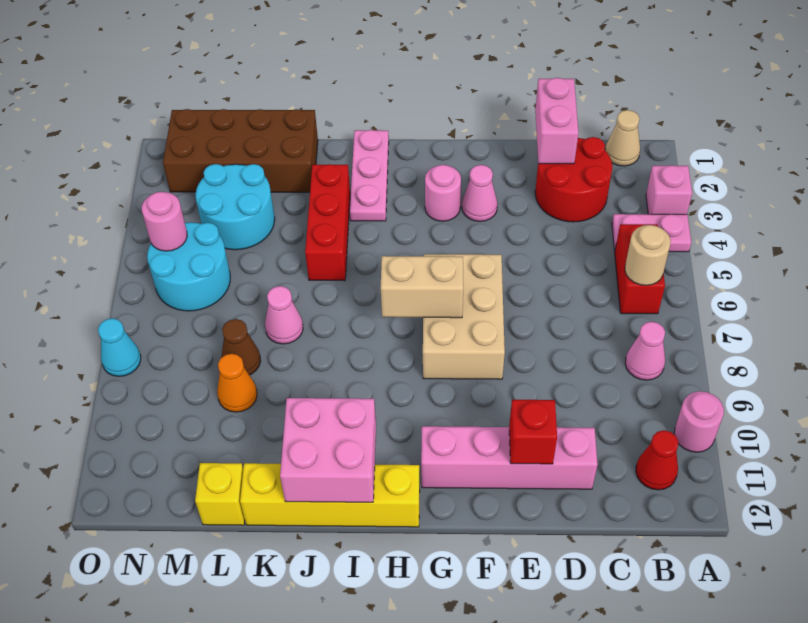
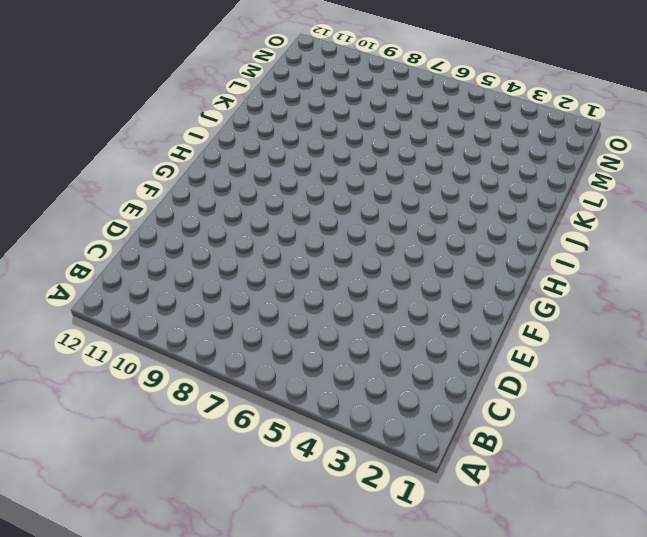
none -> pink 1x1 brick [646,165,692,214]
none -> pink 1x2 plate [612,214,691,252]
none -> pink 1x1 round brick [674,391,724,452]

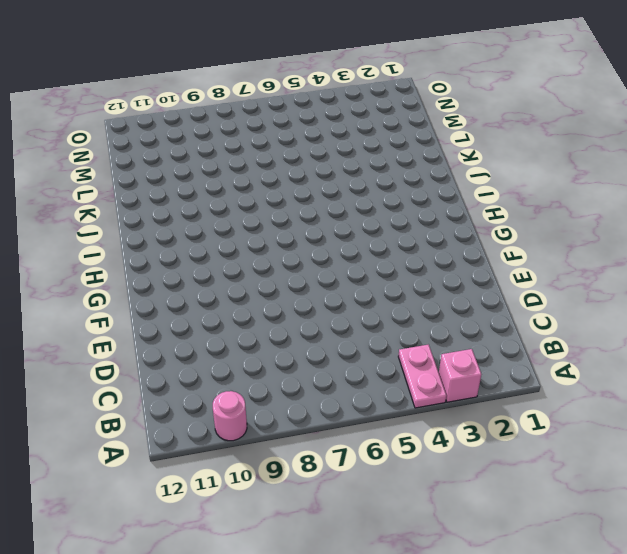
none -> tan 1x1 cone [605,110,640,166]
none -> red 1x2 brick [615,224,665,314]
none -> pink 1x1 cone [625,322,665,380]

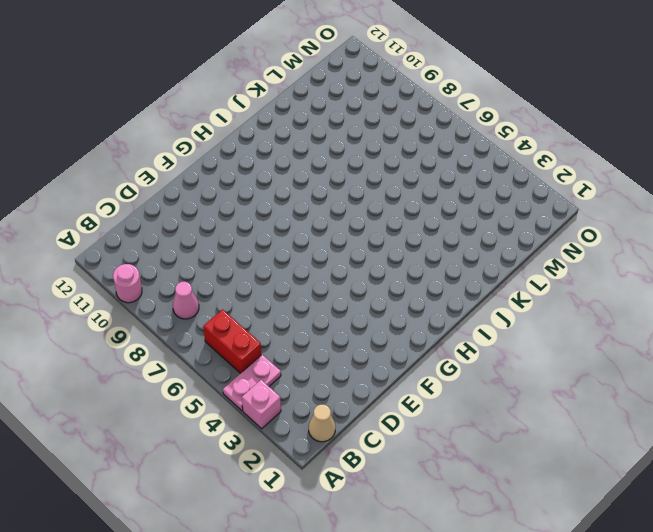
none -> red 1x1 cone [636,430,678,490]
none -> red 2x2 round brick [535,137,612,222]
none -> pink 1x4 brick [421,426,598,489]

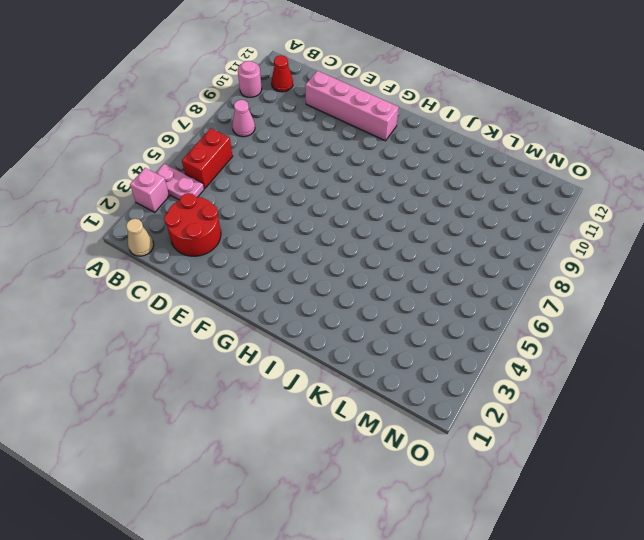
none -> pink 1x1 cone [462,165,497,221]
none -> tan 2x3 brick [423,254,505,379]
none -> pink 1x1 round brick [425,165,461,221]

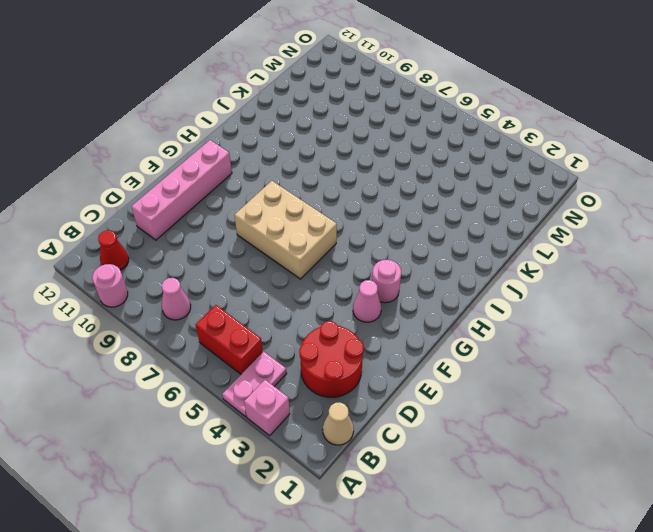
none -> yellow 1x4 brick [240,463,420,527]
none -> pink 1x3 plate [350,130,389,221]
none -> red 1x3 brick [305,164,350,281]

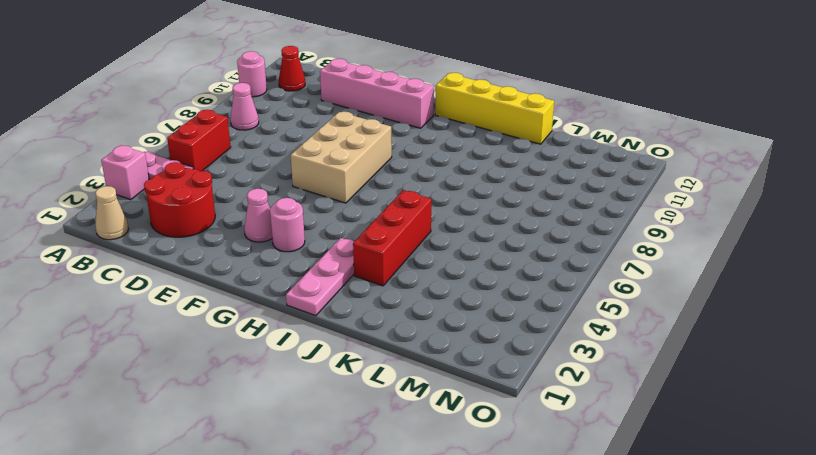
none -> brown 2x4 brick [163,109,318,192]
none -> pink 1x1 cone [265,286,303,344]
none -> cyan 2x2 round brick [196,164,275,250]

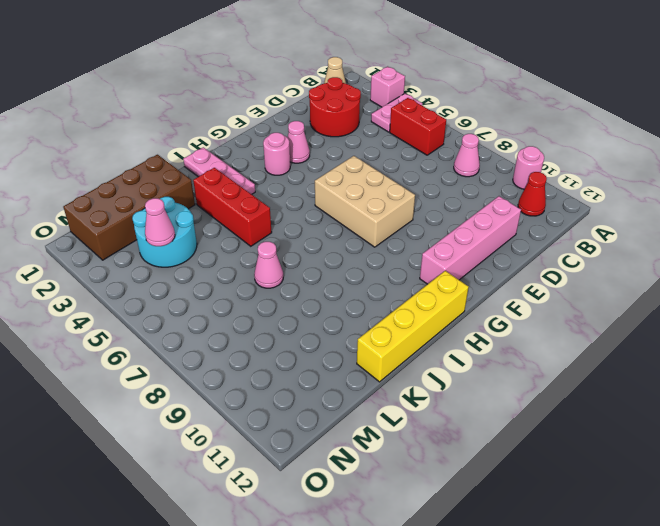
pink 1x1 cone [145,198,175,246] -> none
none -> brown 1x1 cone [221,319,261,375]
none -> orange 1x1 cone [217,354,257,412]
none -> yellow 1x1 brick [195,463,245,525]

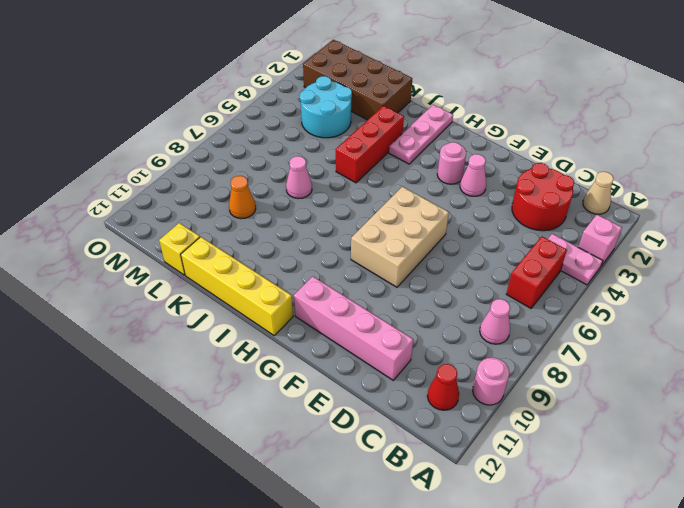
none -> brown 1x1 cone [221,319,261,375]
none -> cyan 2x2 round brick [147,222,230,311]
none -> cyan 1x1 cone [98,318,141,376]

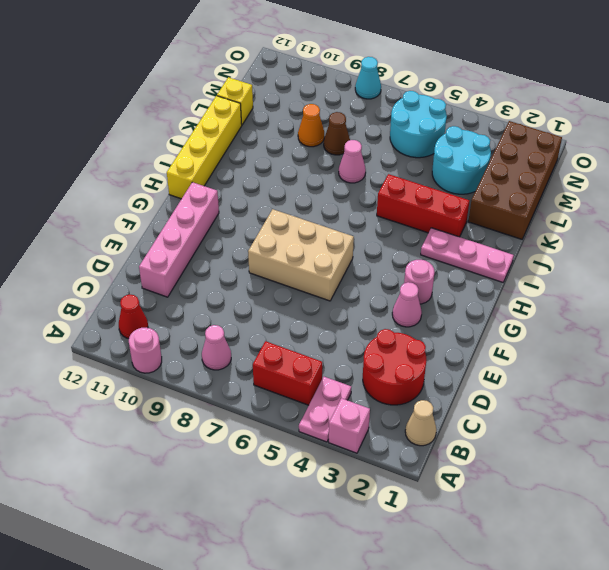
none -> tan 1x1 round brick [625,225,671,285]
none -> pink 1x2 brick [535,78,579,164]
none -> red 1x1 brick [509,400,557,464]

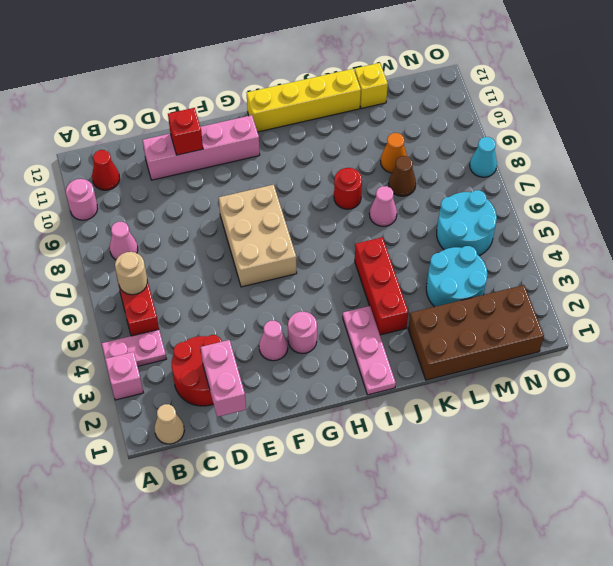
red 1x1 round brick [334,168,362,209] -> none
none -> tan 1x2 brick [381,256,463,318]
none -> pink 2x2 brick [280,398,376,502]
none -> pink 1x1 round brick [142,192,187,251]

